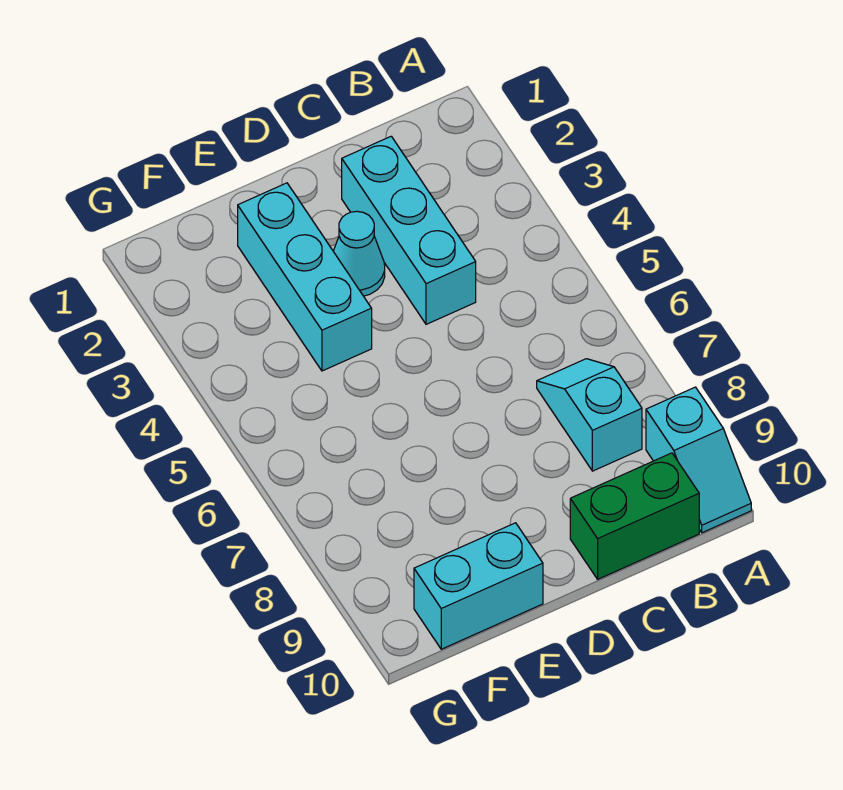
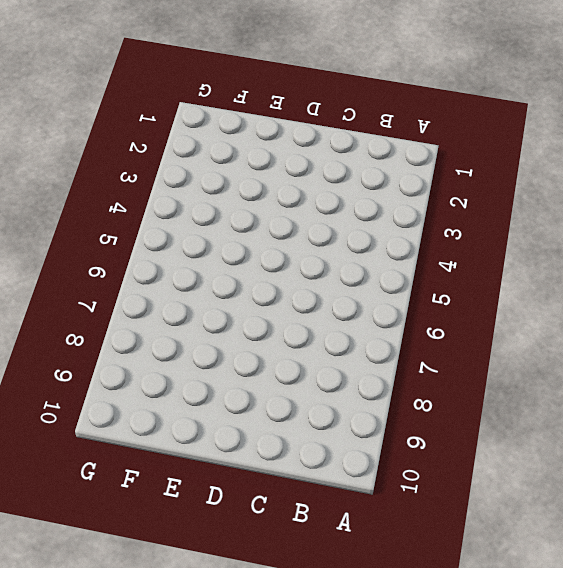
none -> cyan 1x2 slope [646,387,751,533]
none -> cyan 1x2 slope [537,359,642,471]

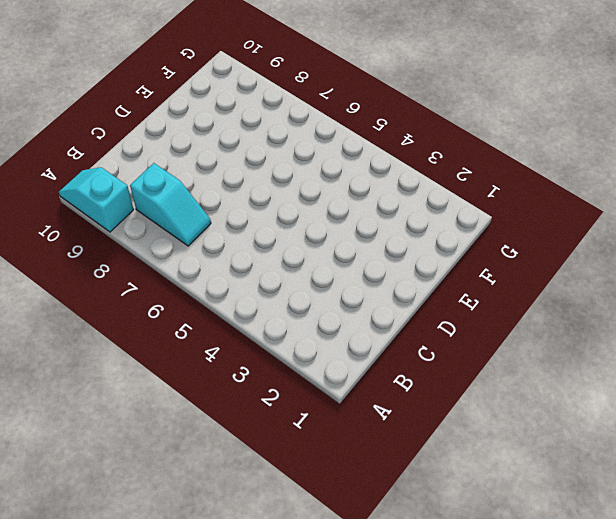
none -> green 1x2 brick [570,453,699,579]
none -> cyan 1x3 brick [342,136,476,324]

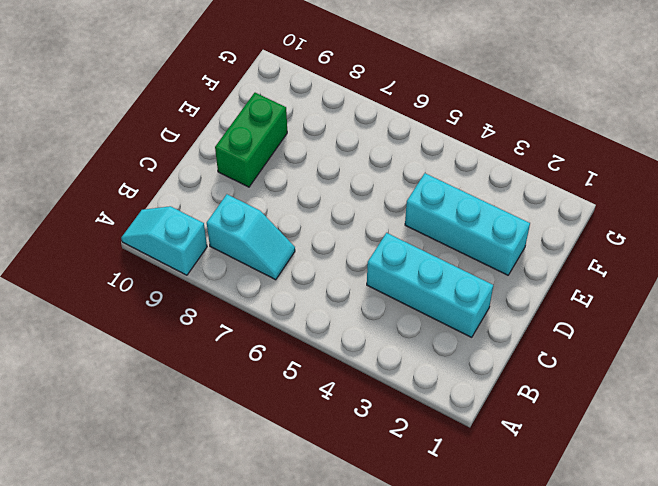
green 1x2 brick [215,93,287,187] -> green 1x2 brick moved to [570,453,699,579]
none -> cyan 1x1 cone [333,211,385,296]
none -> cyan 1x2 brick [414,523,543,649]

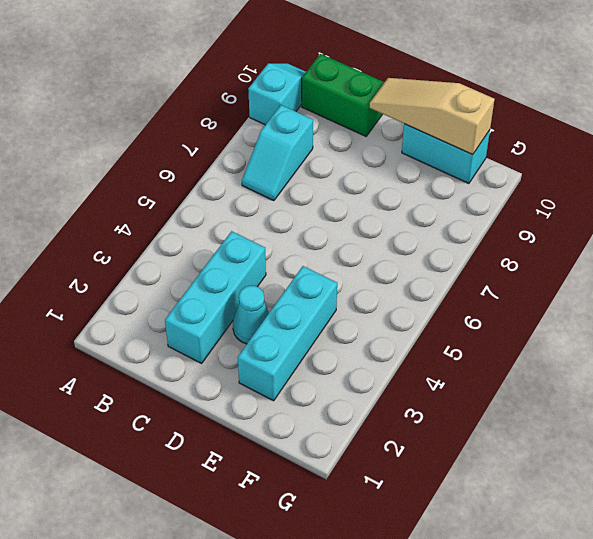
tan 1x3 slope [370,78,495,155] -> none

